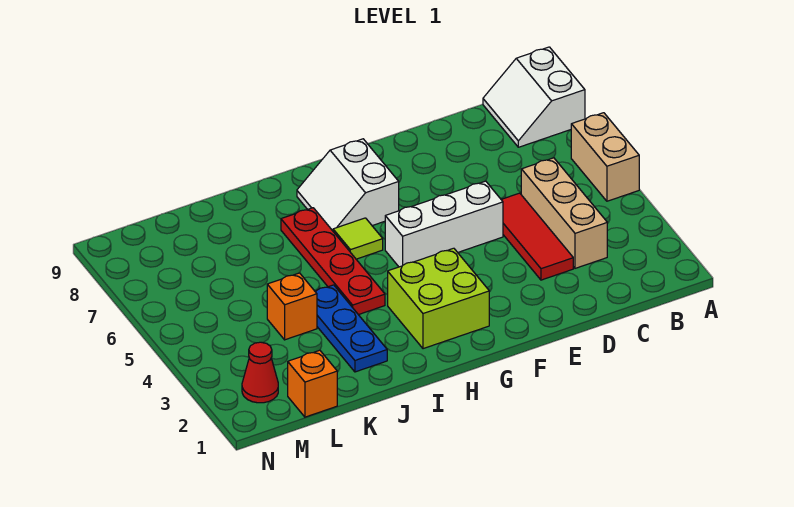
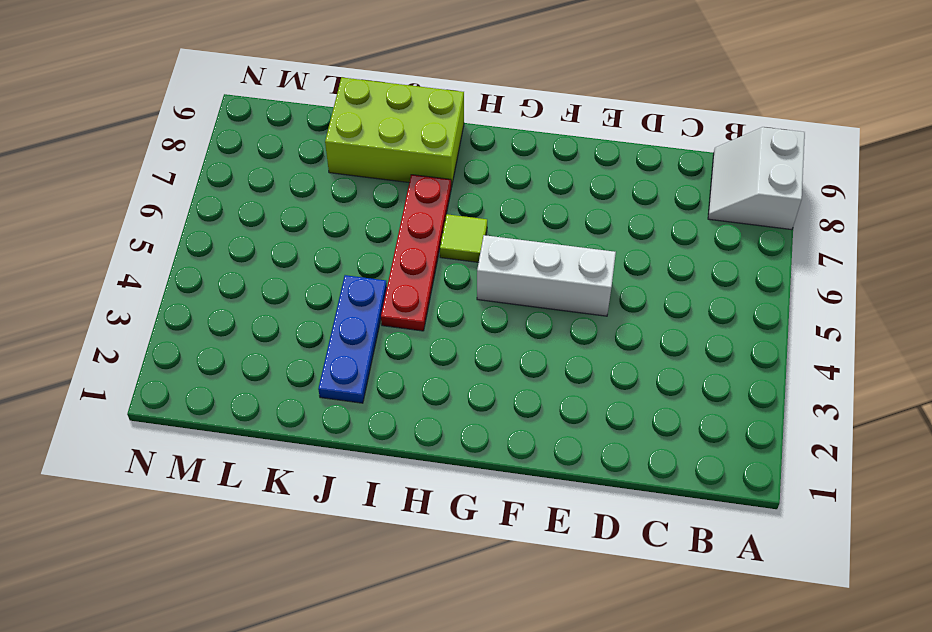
lime 2x3 brick [325,77,464,187] -> none
none -> tan 1x2 brick [571,113,639,201]
none -> tan 1x3 brick [521,158,607,268]
none -> red 1x3 tile [501,193,573,280]

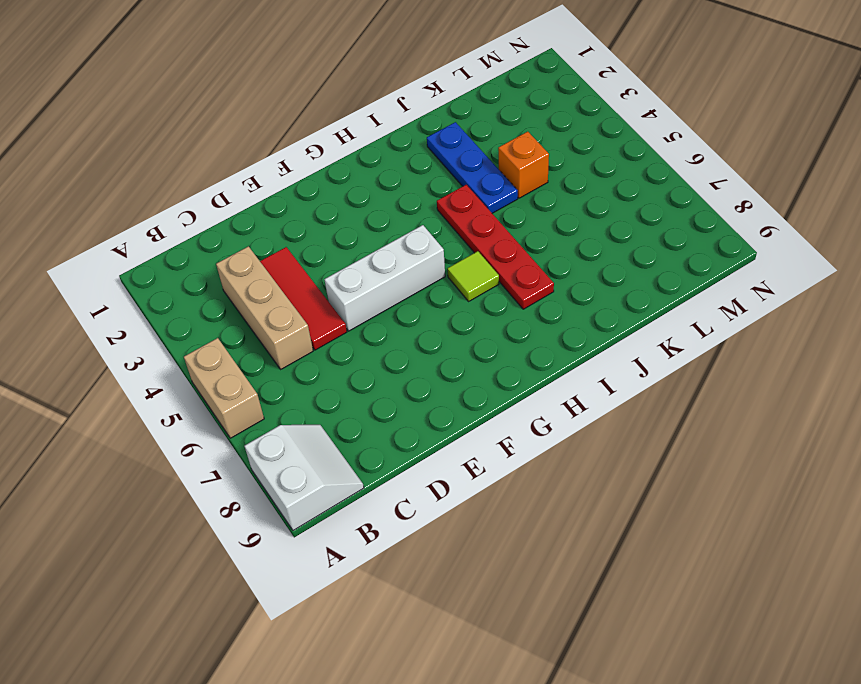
none -> lime 2x2 brick [388,248,489,349]
none -> white 2x2 slope [297,139,399,231]
none -> orange 1x1 brick [288,350,337,417]

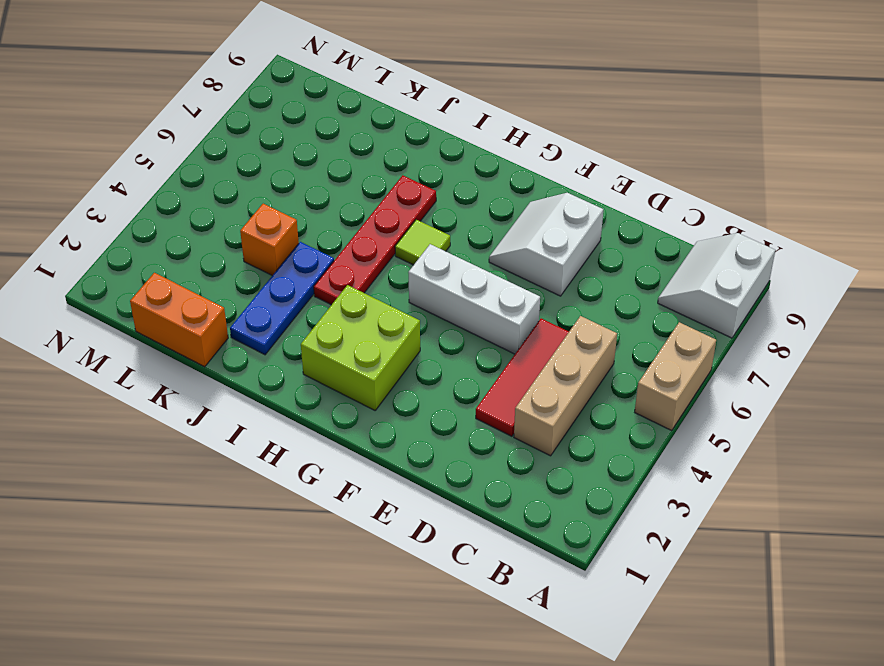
white 2x2 slope [489,193,603,296] -> white 2x2 slope moved to [297,139,399,231]
orange 1x2 brick [130,273,228,367] -> orange 1x1 brick [288,350,337,417]
none -> red 1x1 cone [242,342,278,403]

